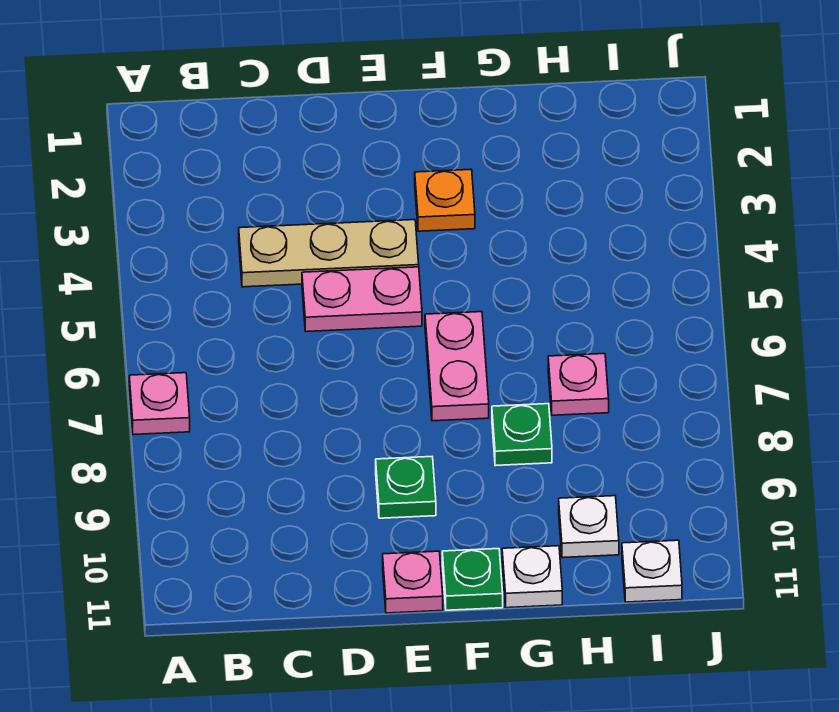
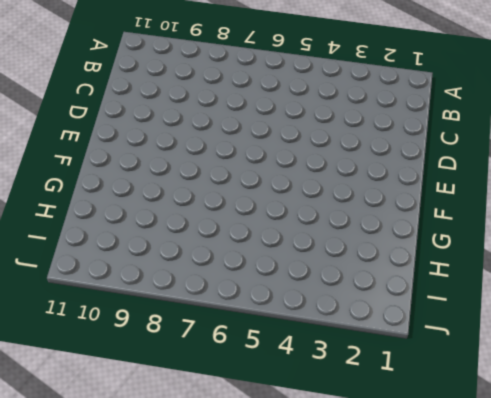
none -> pink 1x1 plate [129,373,190,435]
none -> tan 1x3 plate [239,220,419,287]
none -> pink 1x2 plate [302,267,422,332]

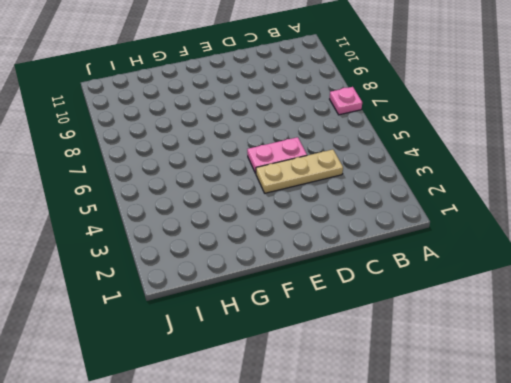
none -> green 1x1 plate [376,457,436,518]
none -> pink 1x1 plate [383,551,443,613]
none -> orange 1x1 plate [415,169,475,231]

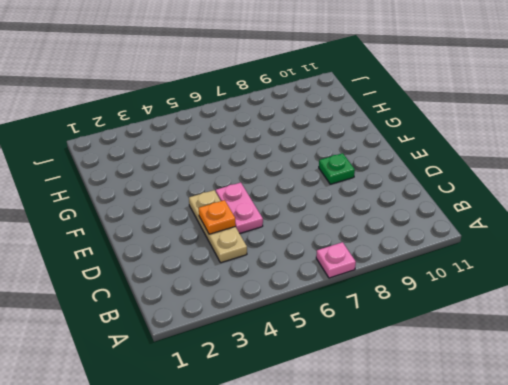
orange 1x1 plate [199,200,236,234] -> orange 1x1 plate moved to [415,169,475,231]
none -> pink 1x1 plate [383,551,443,613]
none -> pink 1x2 plate [425,312,489,421]
none -> green 1x1 plate [442,549,503,610]

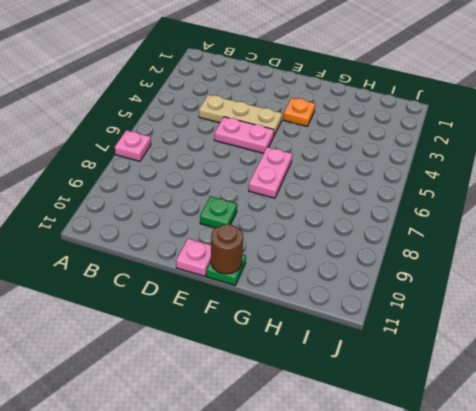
brown 1x1 round brick [211,224,243,274] -> none
none -> green 1x1 plate [492,404,552,466]
none -> white 1x1 plate [502,546,562,608]
none -> pink 1x1 plate [548,354,609,415]

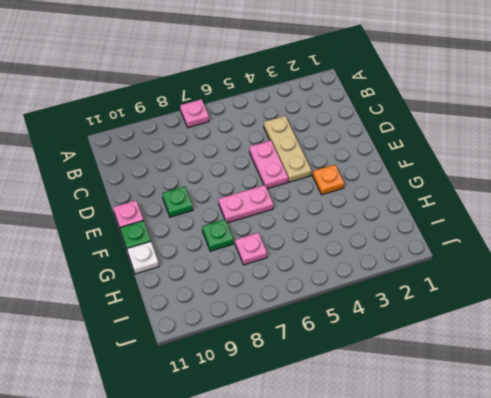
none -> white 1x1 plate [559,496,619,558]
none -> white 1x1 plate [622,540,682,602]

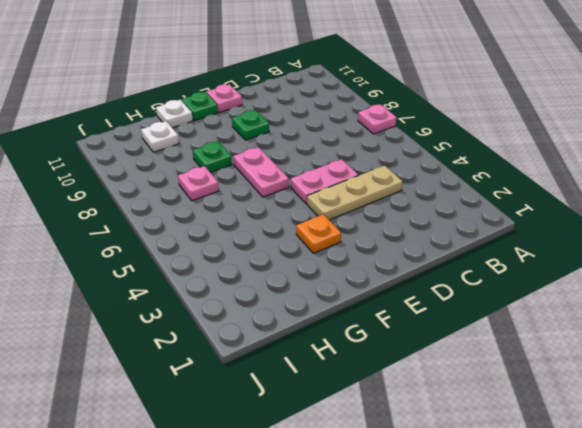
none -> white 1x1 plate [622,540,682,602]

